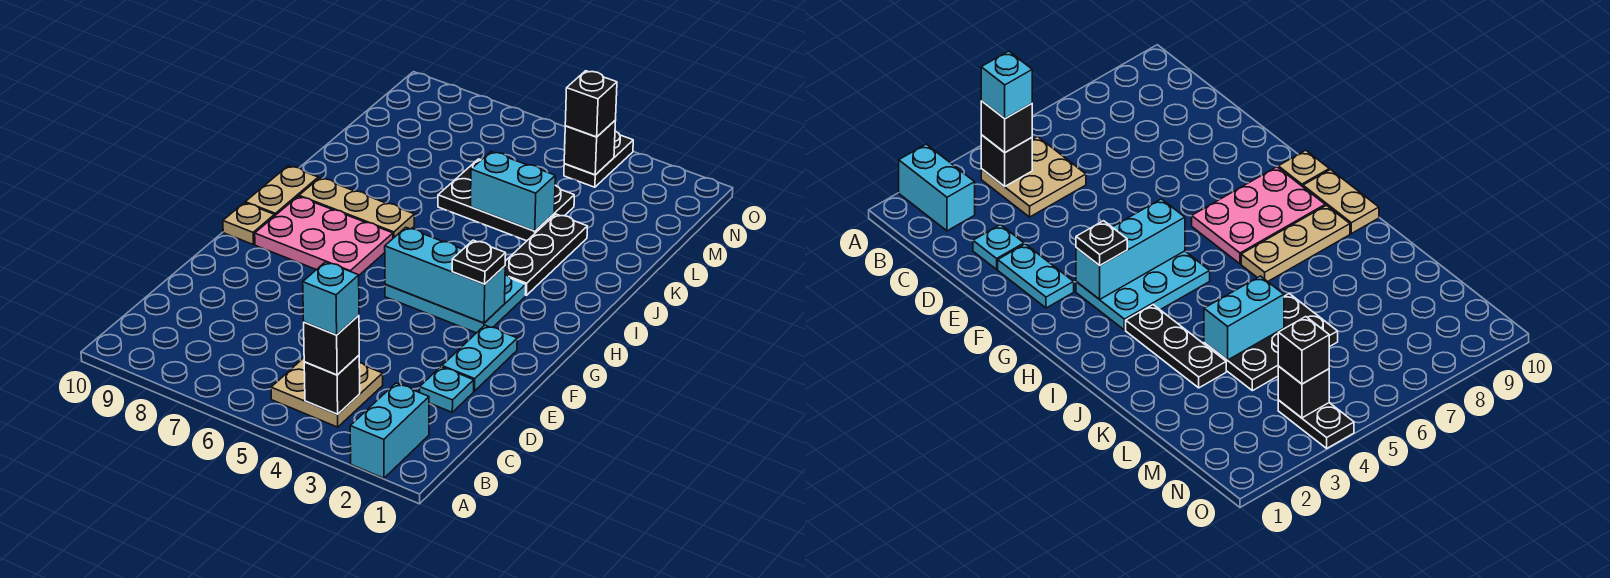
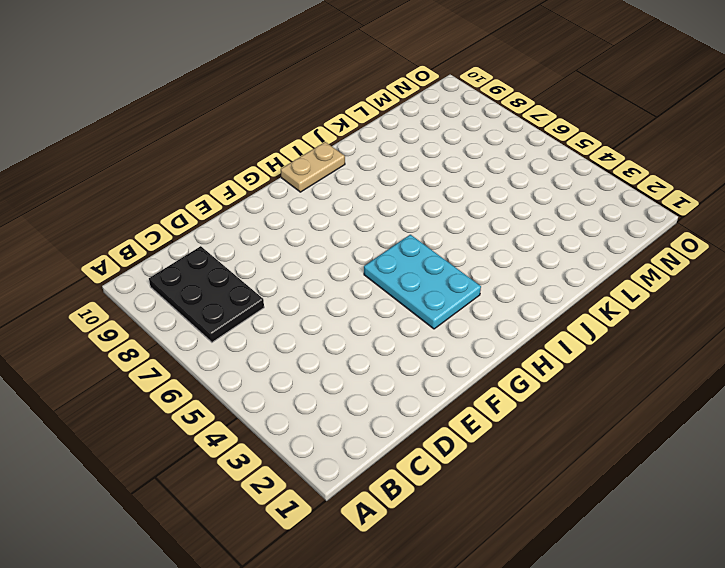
black 2x3 plate [149,246,264,342] -> black 2x3 plate moved to [438,159,574,241]
none -> cyan 1x2 brick [350,383,429,478]
none -> tan 2x2 plate [271,358,383,427]
none -> cyan 1x1 plate [420,367,474,412]

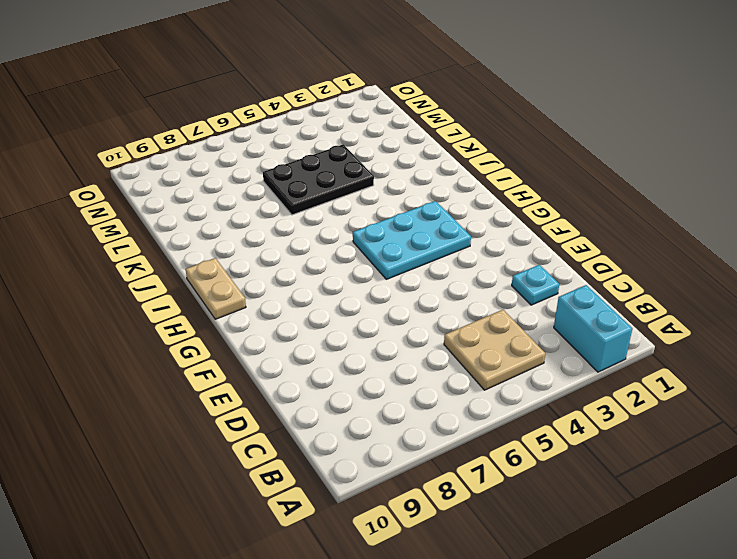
none -> cyan 1x2 plate [442,325,517,391]
none -> pink 2x3 plate [255,196,393,275]
none -> tan 1x1 plate [223,203,274,245]

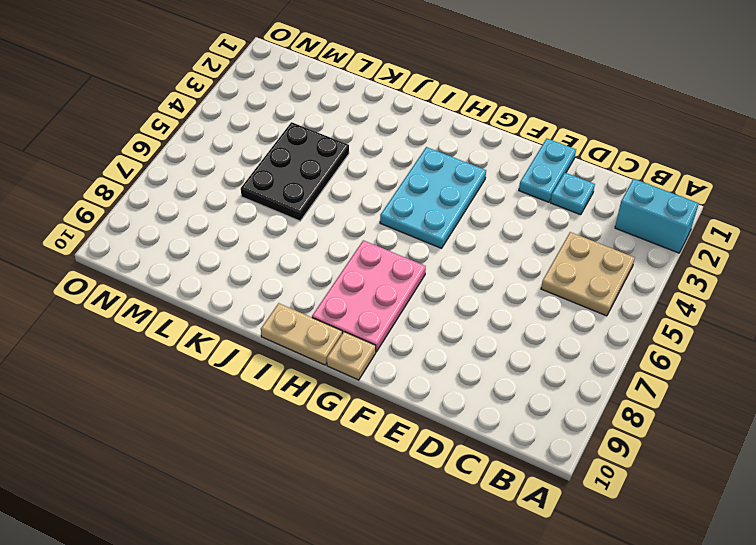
cyan 1x2 plate [519,139,576,202] -> cyan 1x2 plate turned to [442,325,517,391]
none -> black 1x3 plate [505,214,587,295]
none -> tan 1x3 plate [299,178,414,238]
none -> black 1x2 plate [564,131,633,187]

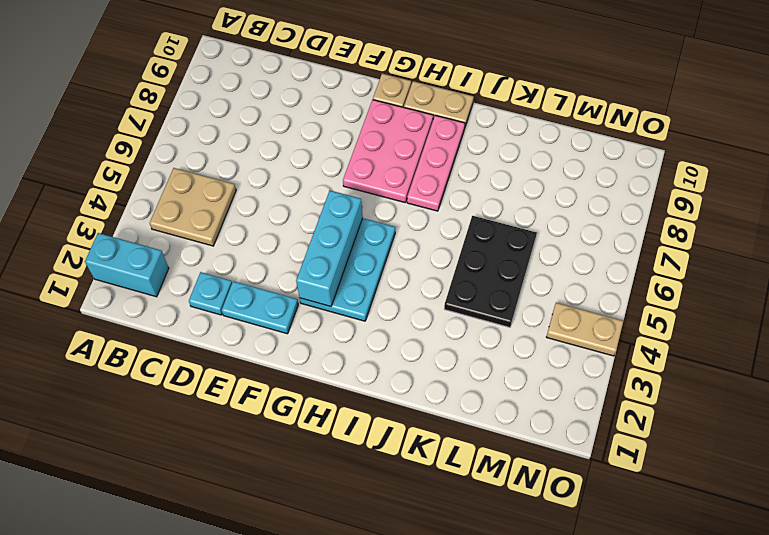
pink 1x3 plate [407,115,465,211] -> tan 1x3 plate [299,178,414,238]
tan 1x2 plate [547,303,623,356] -> black 1x2 plate [564,131,633,187]
none -> black 1x3 plate [505,214,587,295]
none -> black 1x1 brick [304,356,360,414]
none -> cyan 1x2 brick [471,152,555,231]

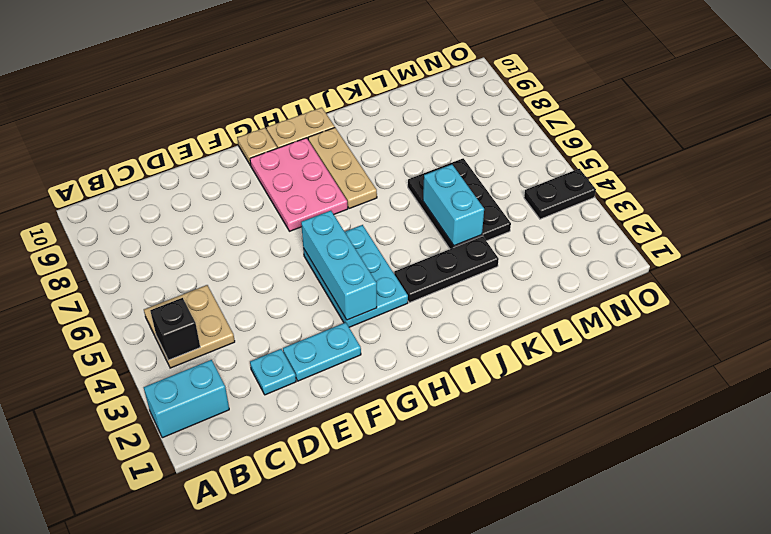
none -> black 1x1 brick [564,120,616,175]
none -> black 1x1 brick [304,315,359,375]
none -> black 1x1 plate [452,240,506,284]

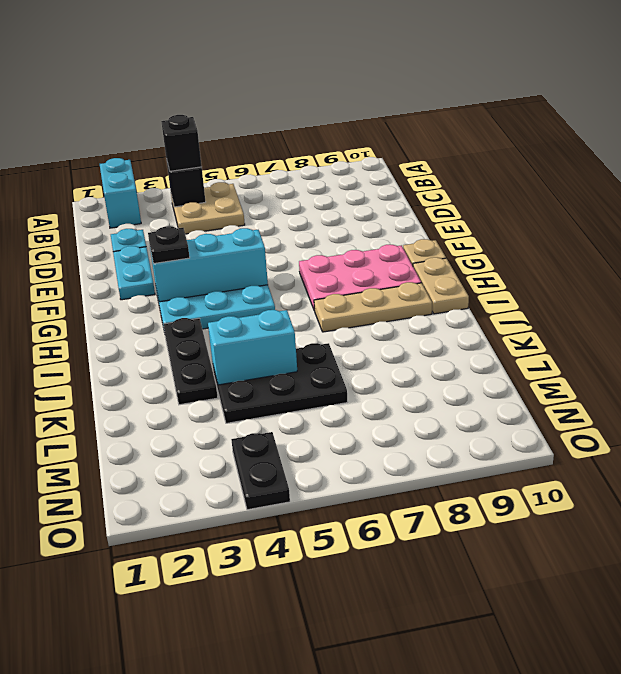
none -> black 1x1 brick [564,120,616,175]
none -> black 1x1 brick [565,71,617,137]
none -> cyan 1x1 brick [303,262,359,335]

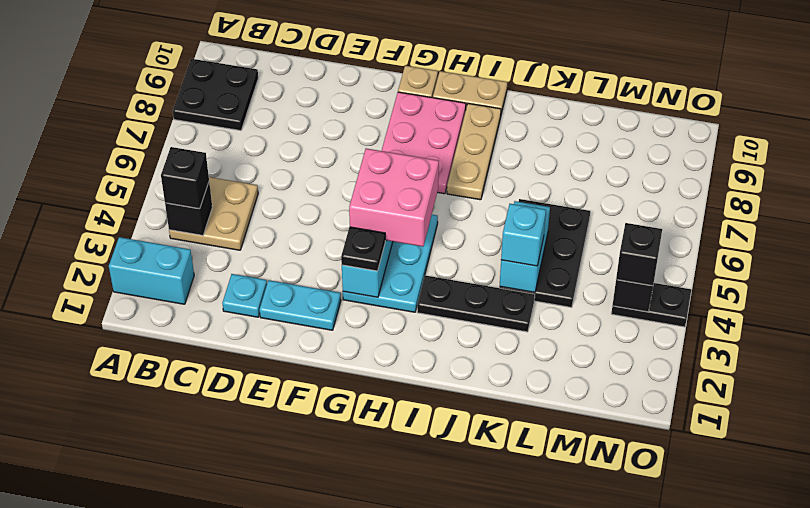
black 2x2 plate [173,59,258,131] -> none
pink 2x2 brick [349,148,439,247] -> none
cyan 1x1 brick [501,204,546,266] -> cyan 1x1 brick moved to [303,262,359,335]

